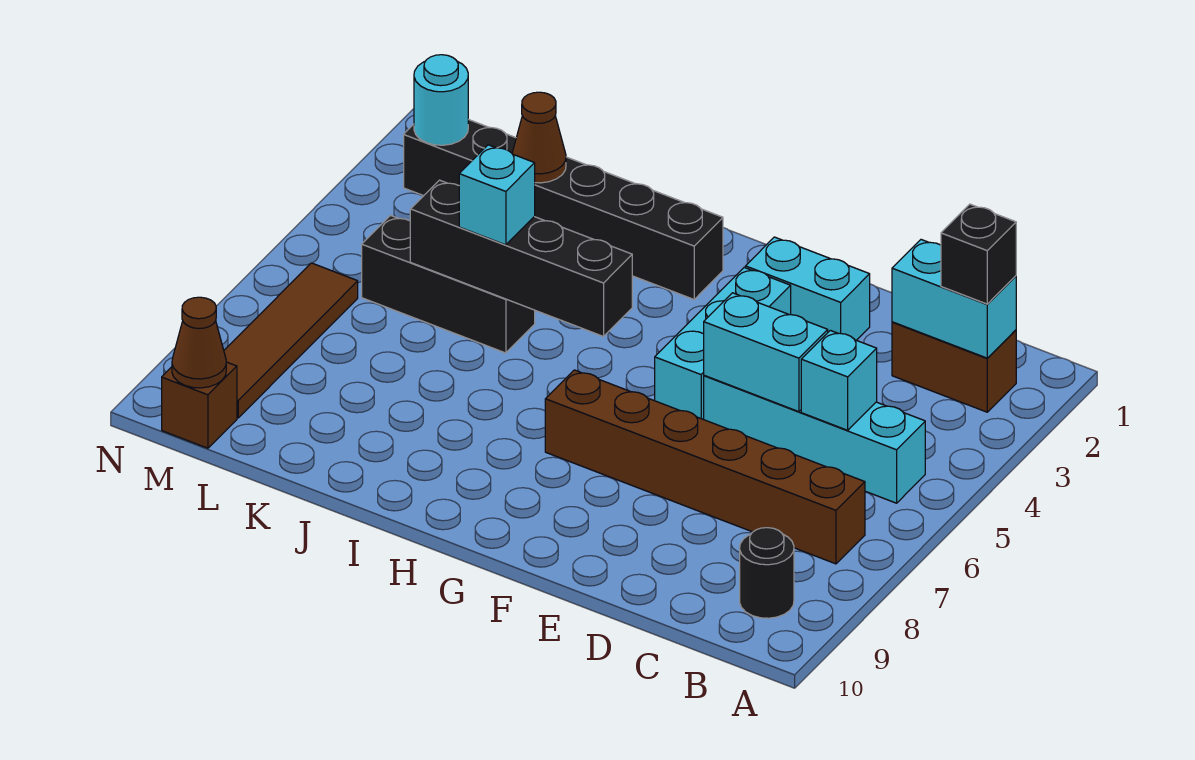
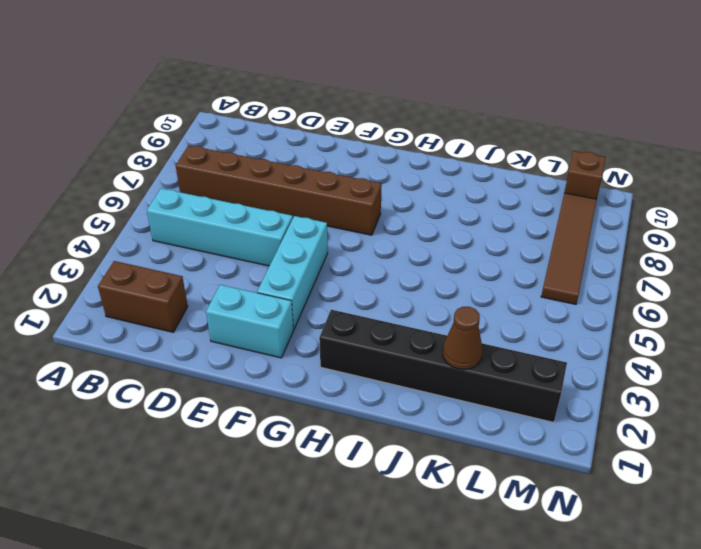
none -> black 1x1 round brick [740,528,794,618]
none -> black 1x3 brick [362,215,535,353]
none -> cyan 1x2 brick [892,240,1016,358]

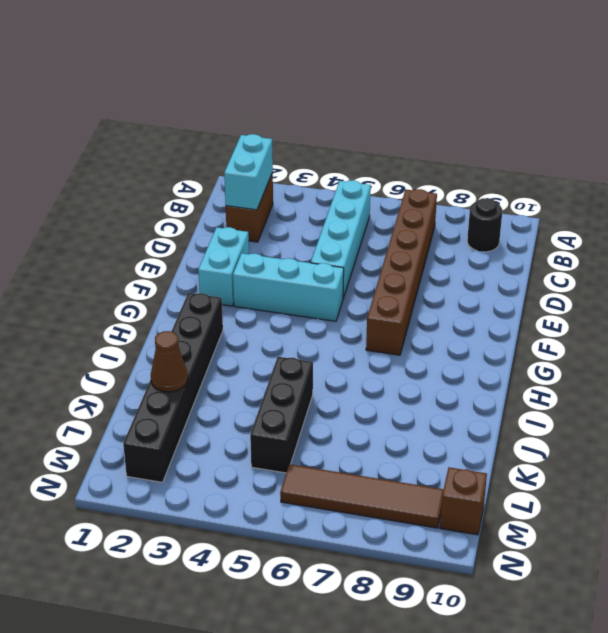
none -> cyan 1x1 brick [801,330,877,430]
none -> cyan 1x2 brick [704,293,828,412]
none -> black 1x4 brick [410,180,632,337]

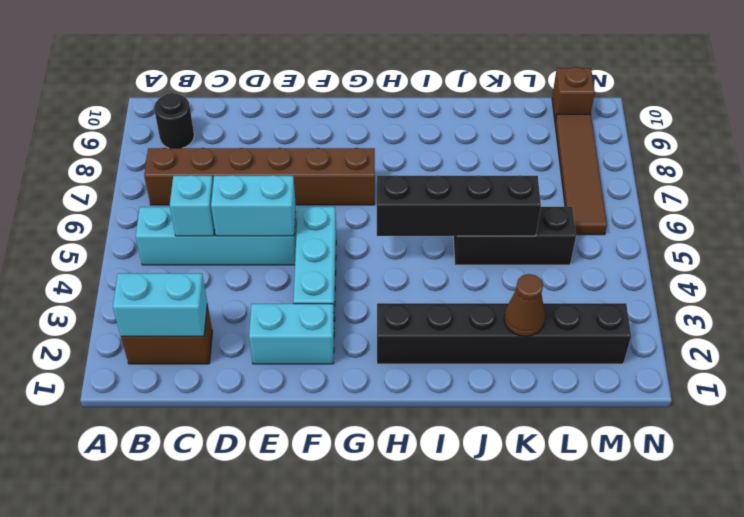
none -> cyan 1x1 round brick [414,55,468,145]
none -> brown 1x1 cone [172,297,226,388]
none -> black 1x1 brick [941,204,1016,304]

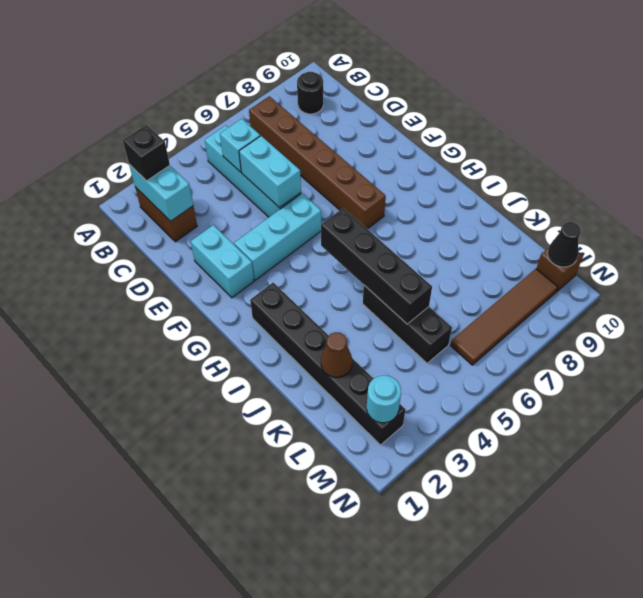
black 1x1 cone [547,222,581,267] -> brown 1x1 cone [172,297,226,388]
none -> cyan 1x1 brick [459,145,535,245]

